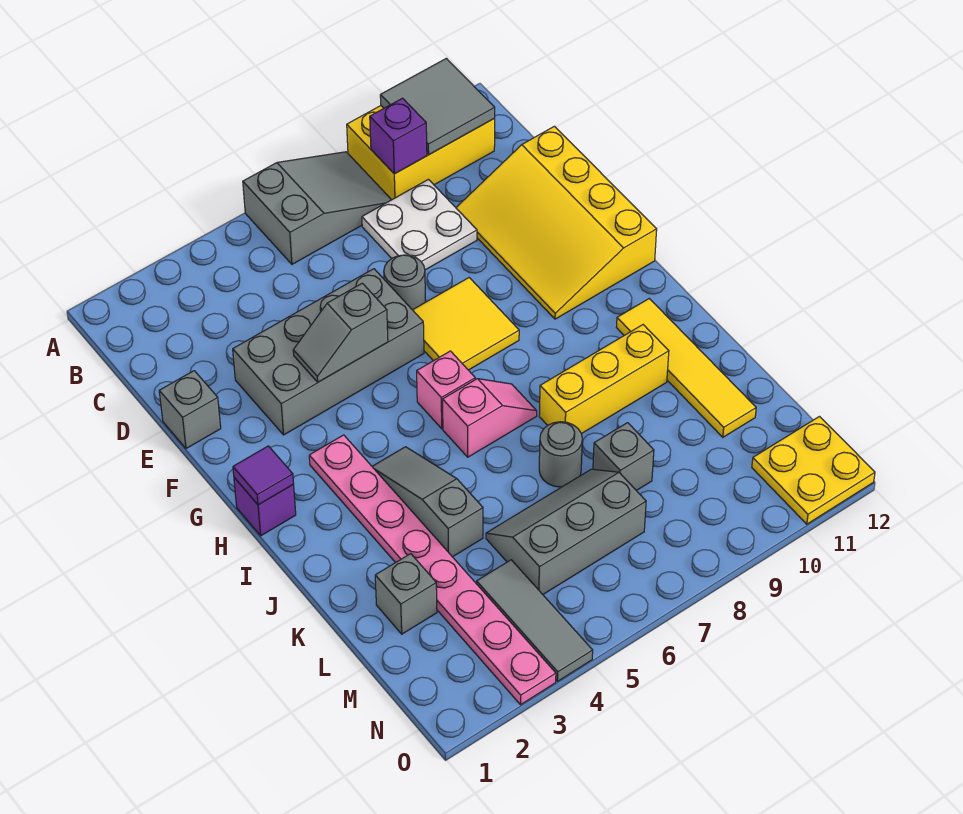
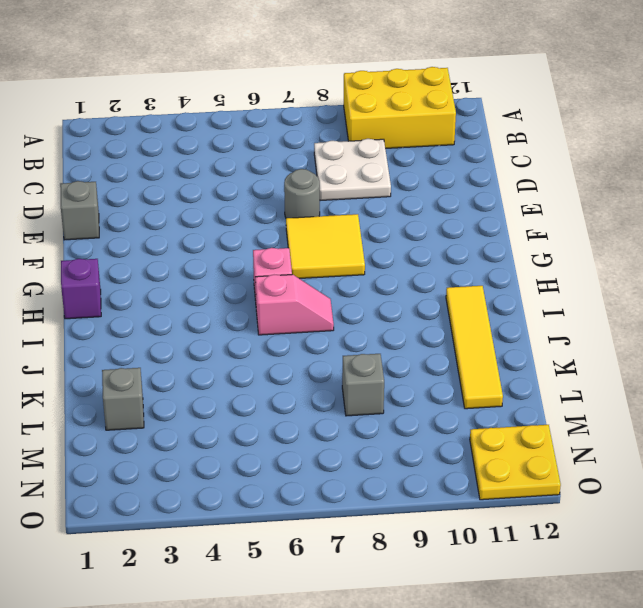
none -> grey 2x3 slope [243,152,391,264]
none -> yellow 3x4 slope [456,126,657,319]
none -> grey 2x4 brick [233,269,424,435]

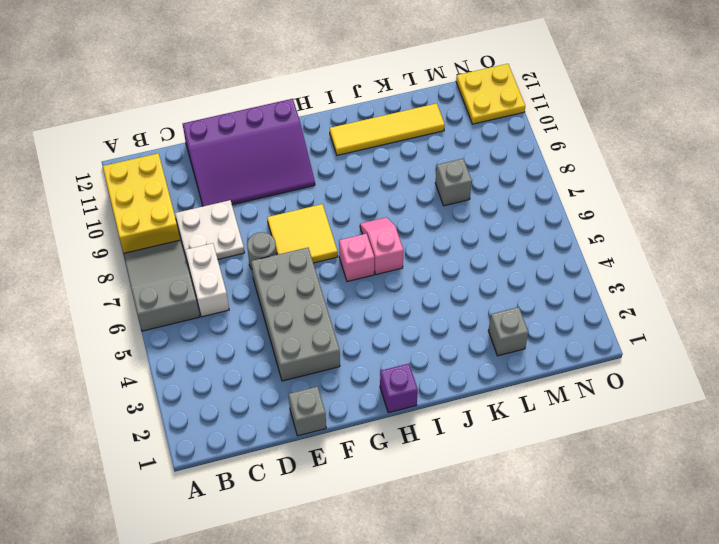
white 1x2 brick [185,243,229,317] -> none
purple 3x4 slope [183,99,315,206] -> yellow 3x4 slope [456,126,657,319]
none -> pink 1x8 plate [309,435,556,705]
none -> grey 1x3 slope [372,447,483,557]
none -> yellow 1x3 brick [539,325,669,434]

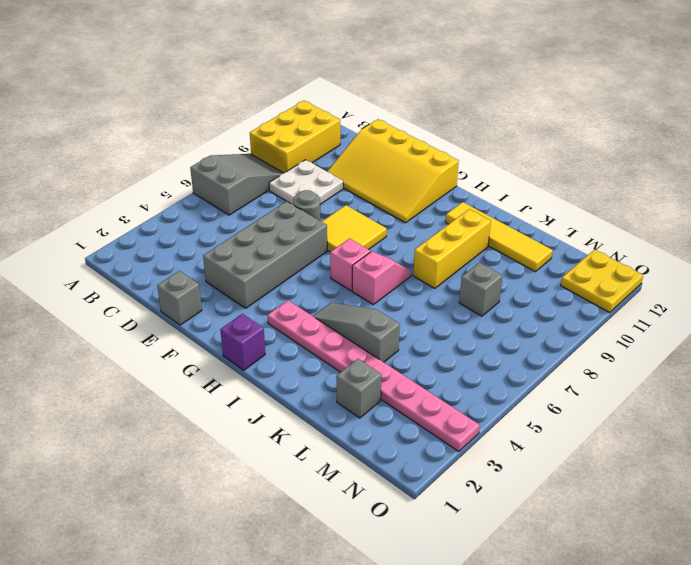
none -> grey 1x1 round brick [539,422,582,487]
none -> grey 2x3 slope [486,469,646,594]
none -> grey 1x3 tile [477,560,593,681]

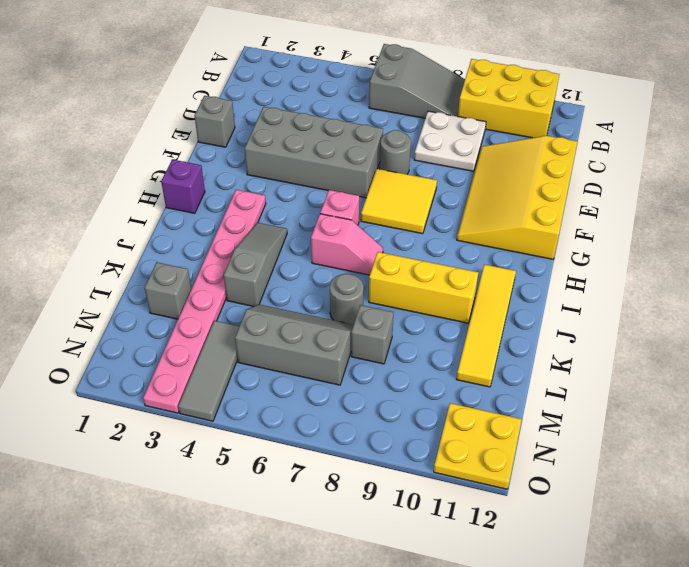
none -> grey 2x2 tile [380,58,495,155]
none -> purple 1x1 brick [370,98,427,174]
none -> grey 1x2 slope [293,283,388,382]

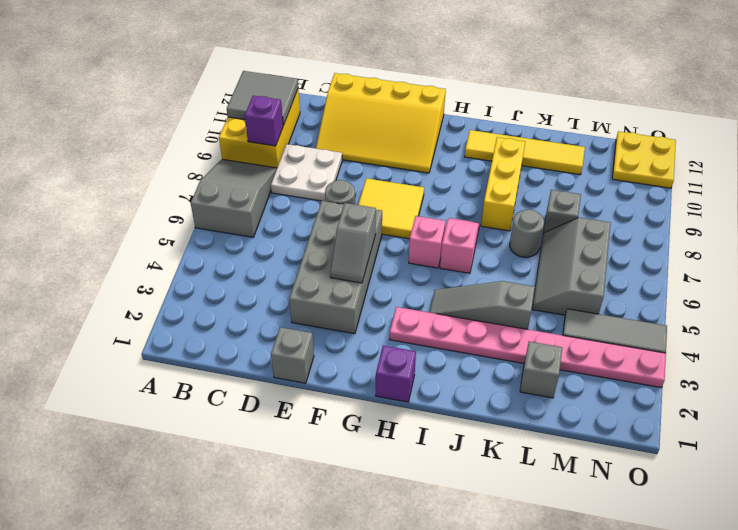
none -> purple 1x1 tile [233,446,294,505]

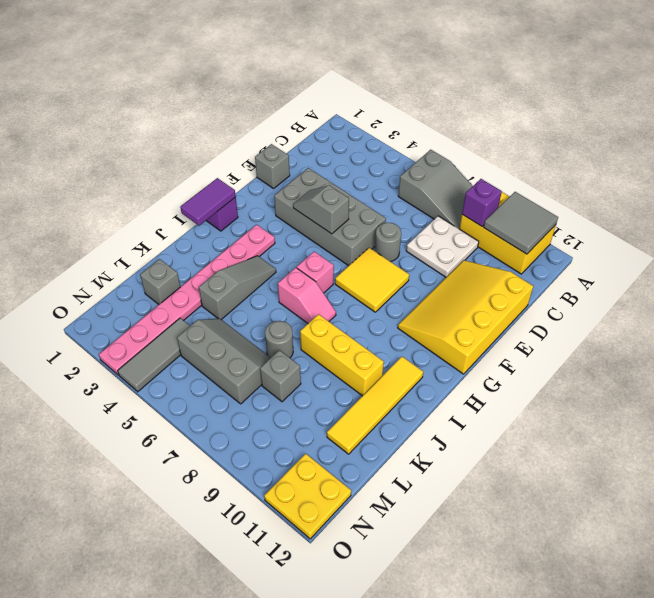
purple 1x2 tile [180,178,236,226] -> purple 1x1 tile [233,446,294,505]

